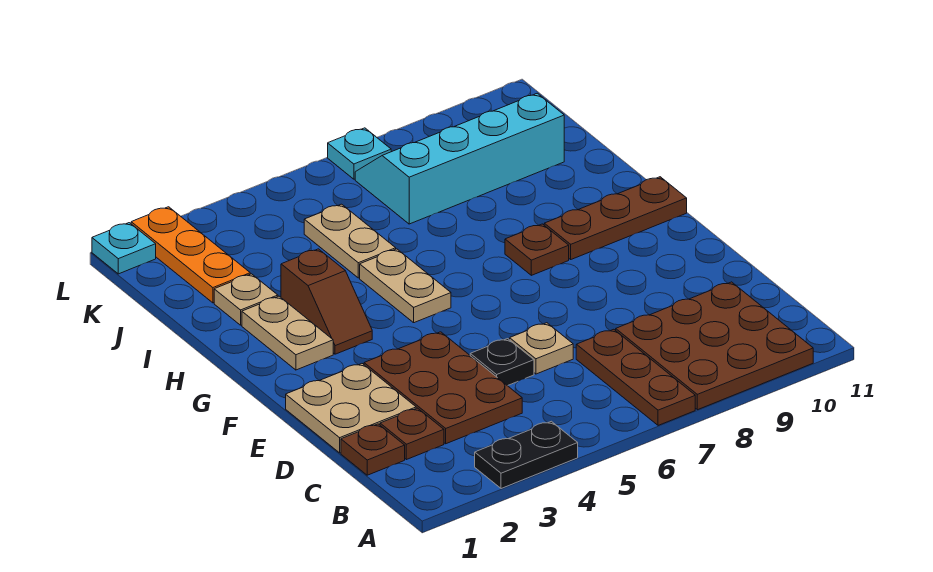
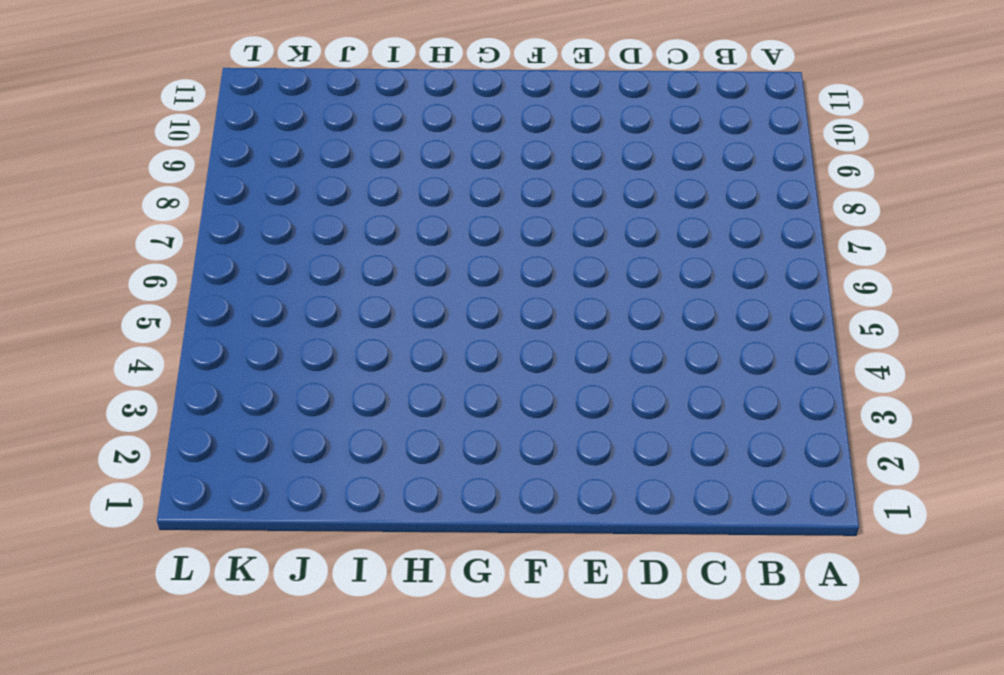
none -> black 1x2 plate [475,421,578,489]
none -> brown 1x3 plate [576,329,695,425]
none -> brown 3x3 plate [616,282,813,410]

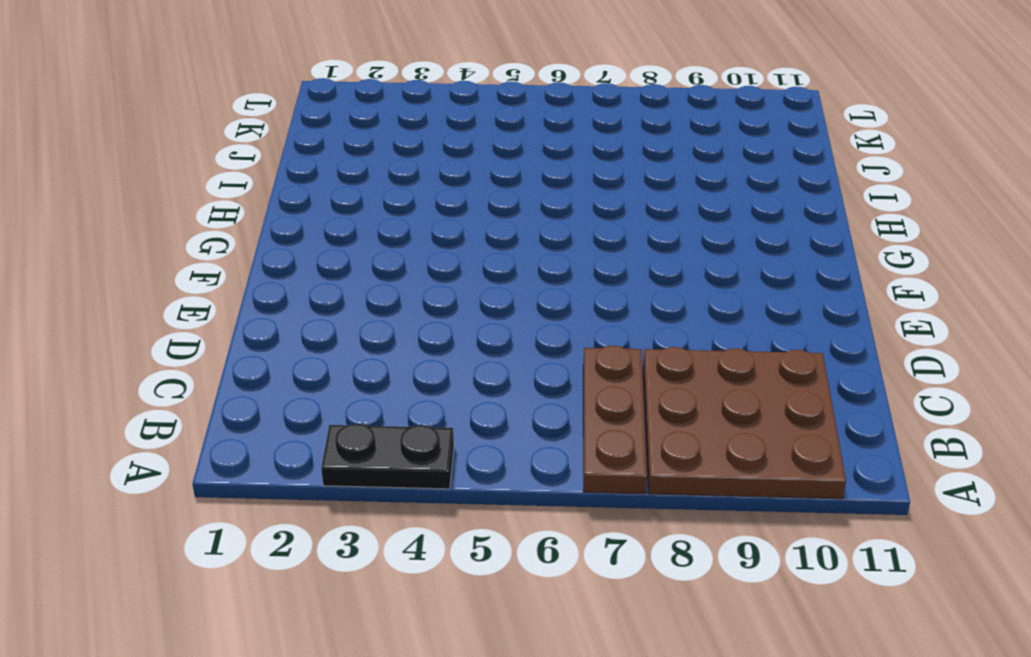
none -> brown 1x1 plate [341,424,405,475]
none -> brown 1x1 plate [380,408,444,460]
none -> brown 2x3 plate [364,332,522,444]

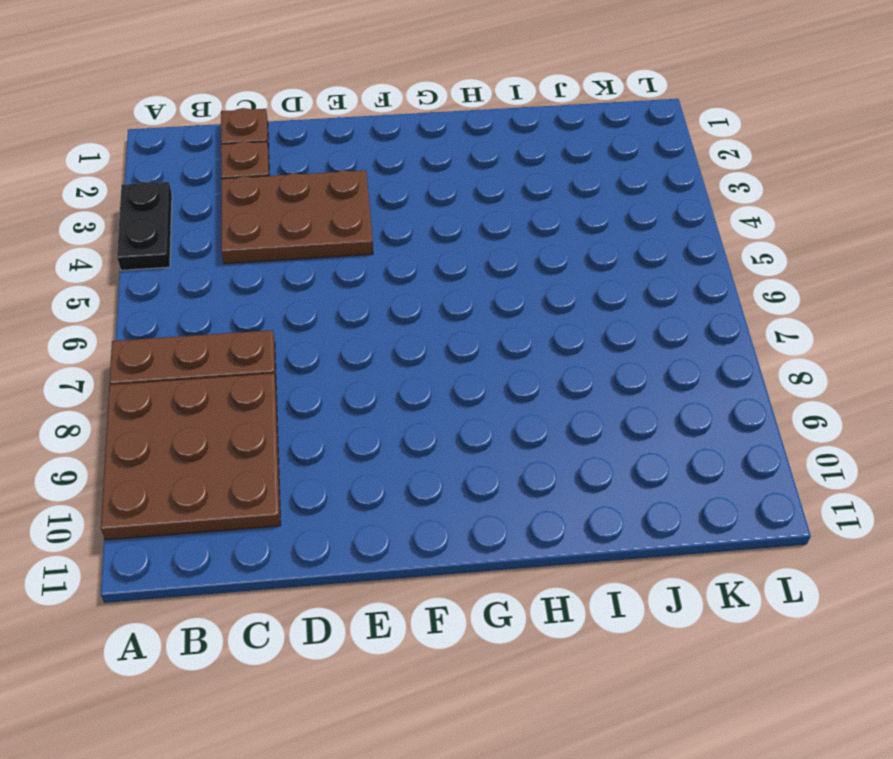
none -> tan 2x2 plate [286,364,416,453]
none -> black 1x1 plate [470,339,534,386]
none -> tan 1x1 plate [510,323,573,374]

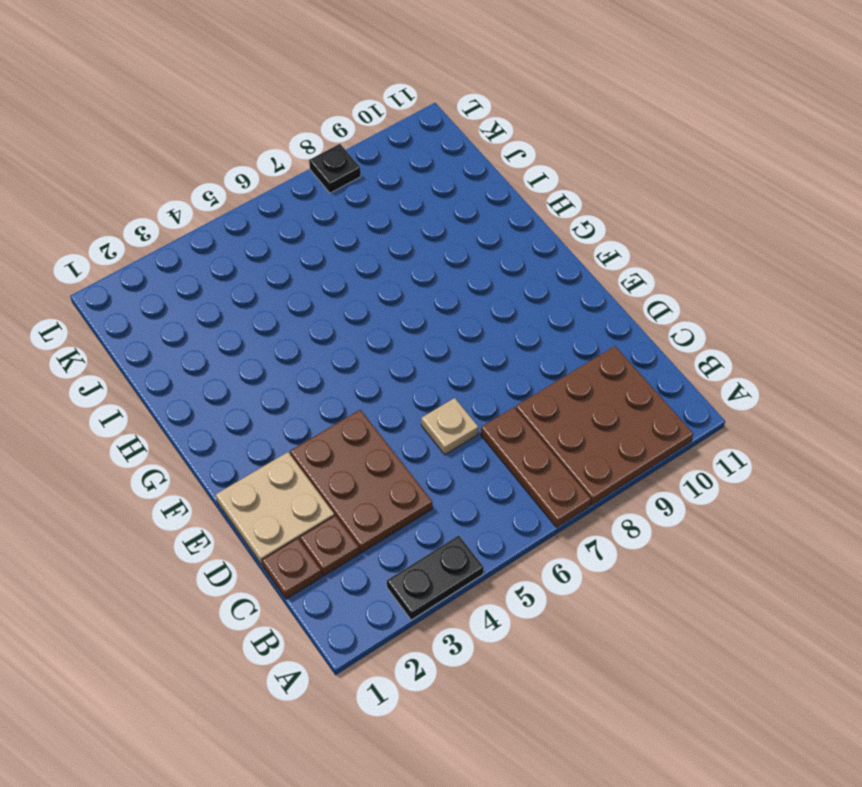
black 1x1 plate [309,144,361,193] -> black 1x1 plate moved to [470,339,534,386]
none -> tan 1x2 plate [242,296,333,370]
none -> brown 1x2 slope [281,249,372,354]
none -> tan 1x2 plate [360,249,451,323]

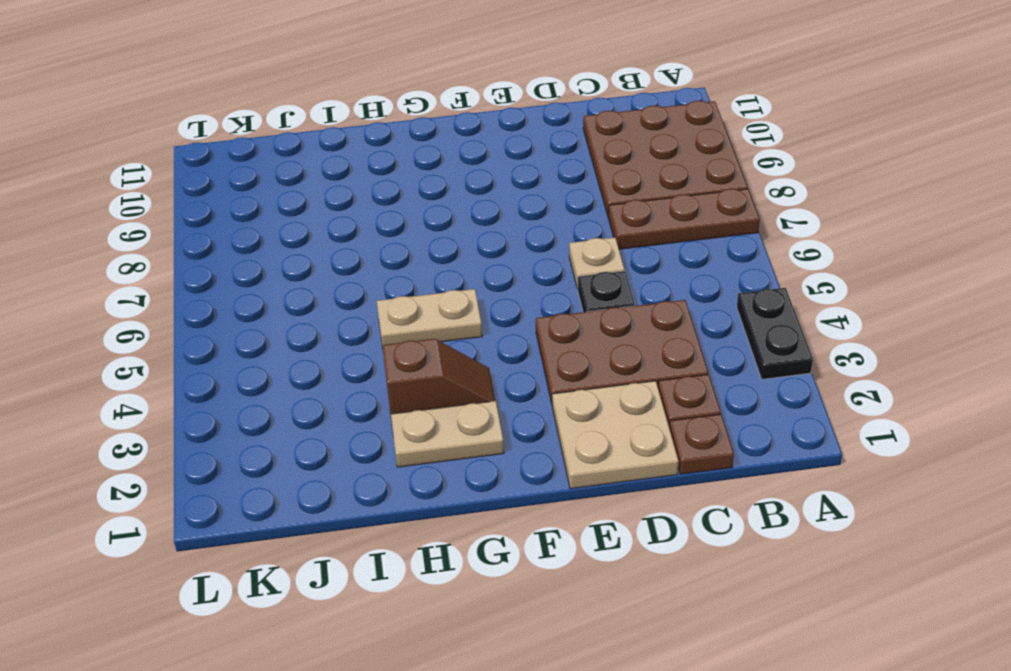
none -> brown 1x1 plate [505,224,569,275]
none -> brown 1x3 plate [544,177,687,259]
none -> tan 1x1 plate [214,274,278,325]

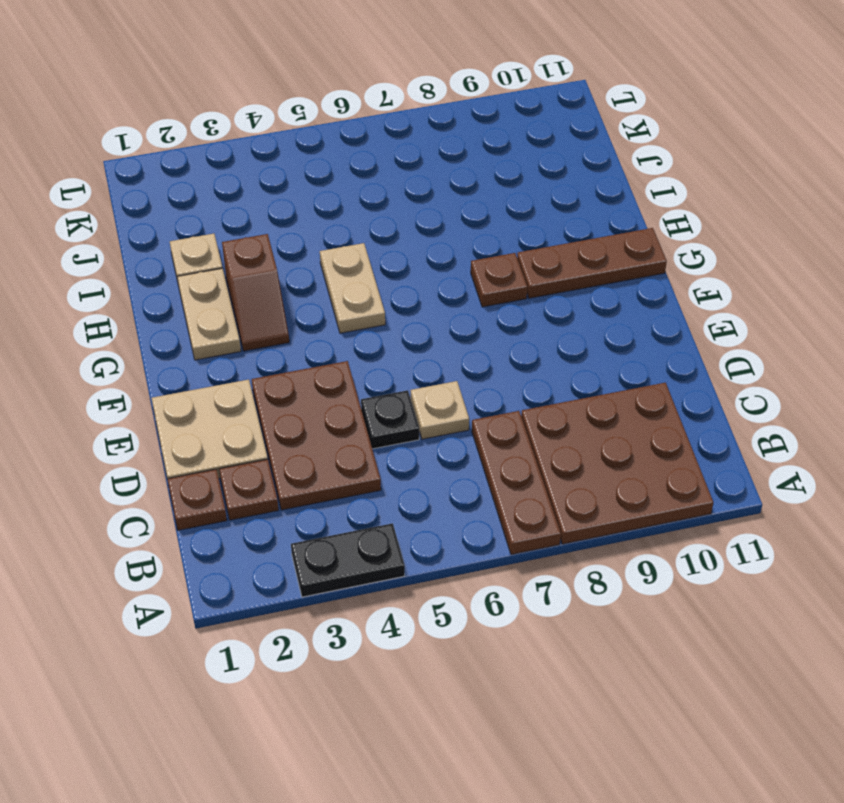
none -> tan 1x2 plate [304,204,396,278]
none -> orange 1x3 plate [131,207,250,303]
none -> cyan 2x4 slope [355,93,564,224]

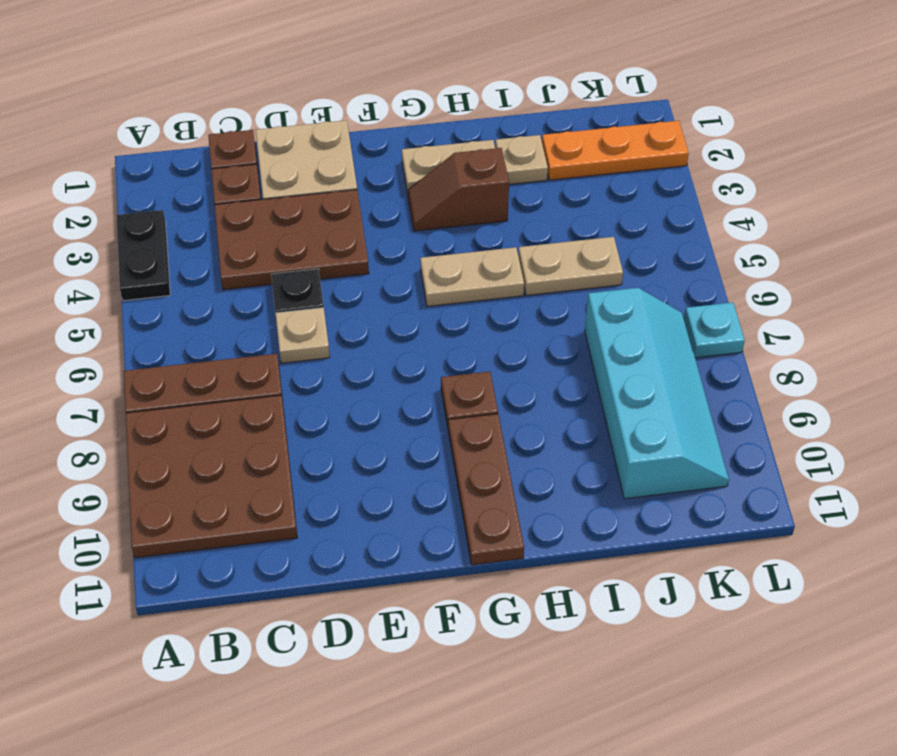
none -> cyan 1x1 plate [92,223,156,274]

